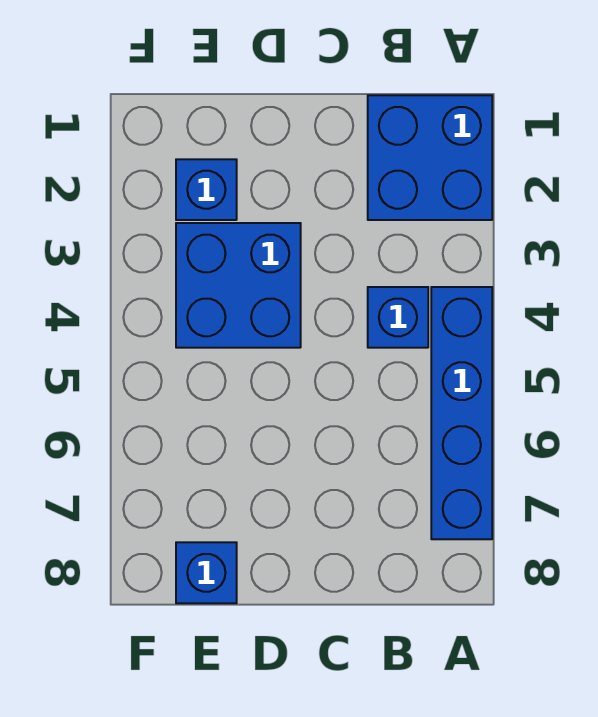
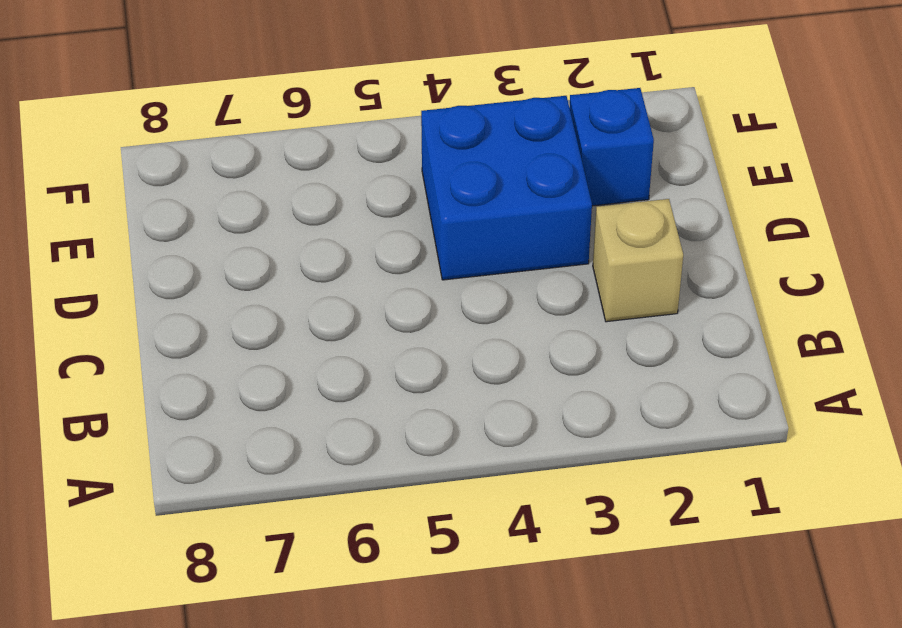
tan 1x1 brick [593,199,683,322] -> none
none -> blue 2x2 brick [368,95,492,220]
none -> blue 1x4 brick [431,287,492,539]

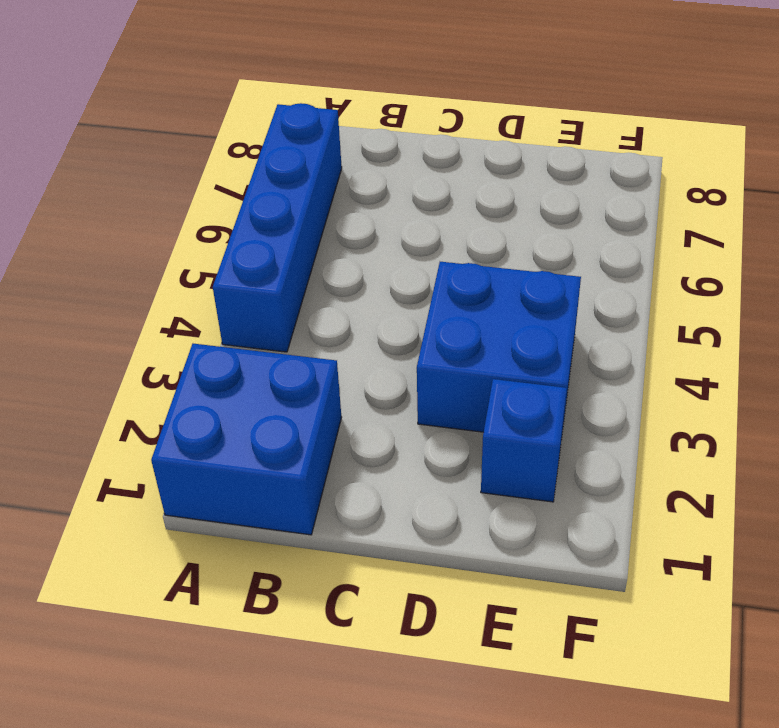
none -> blue 1x1 brick [368,287,428,348]
none -> blue 1x1 brick [176,542,237,603]

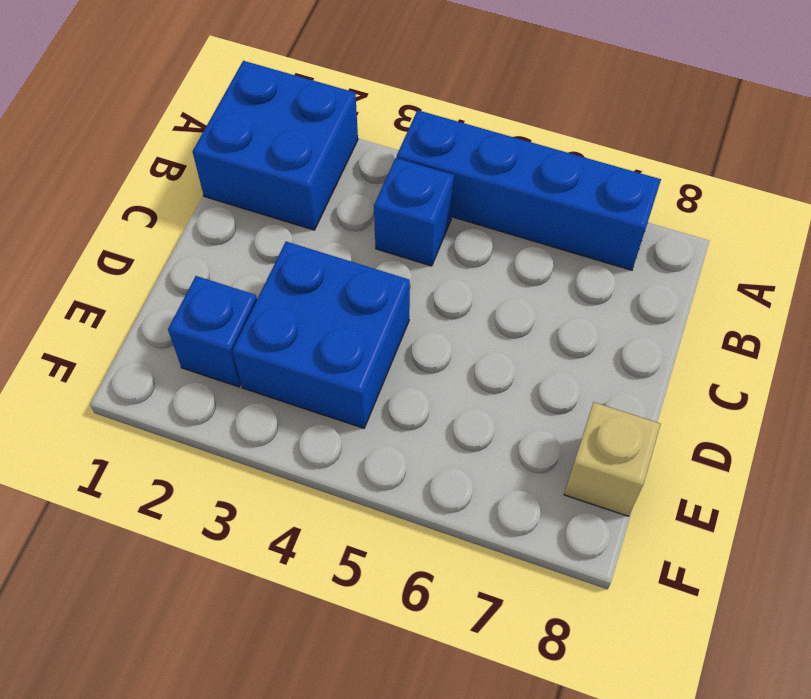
tan 1x1 brick [564,402,661,516] -> blue 1x1 brick [176,542,237,603]

